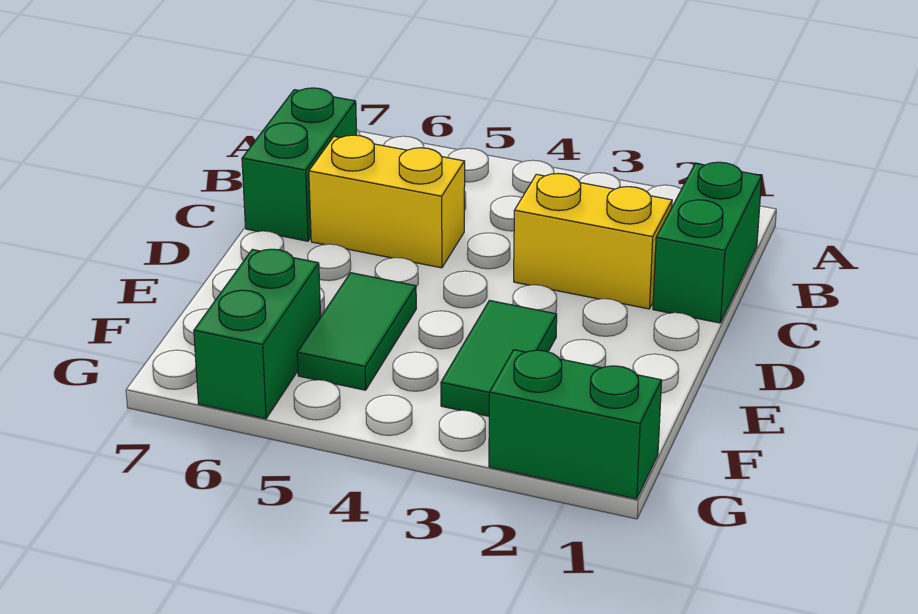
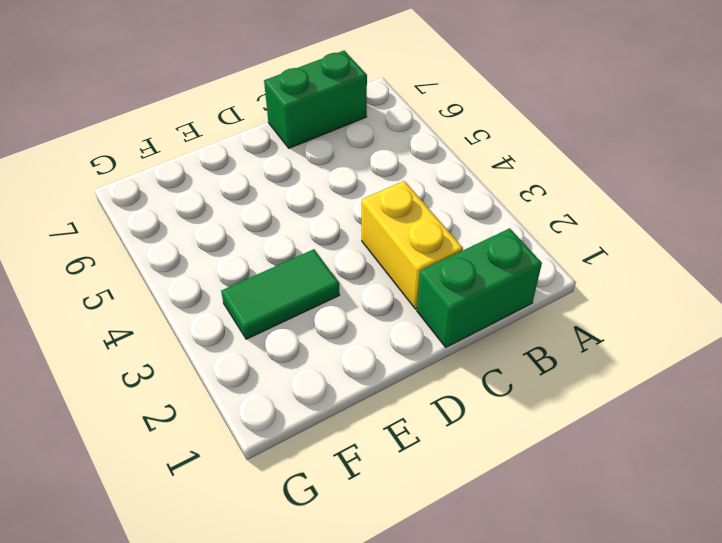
none -> yellow 1x2 brick [309,135,465,268]
none -> green 1x2 tile [297,273,416,390]

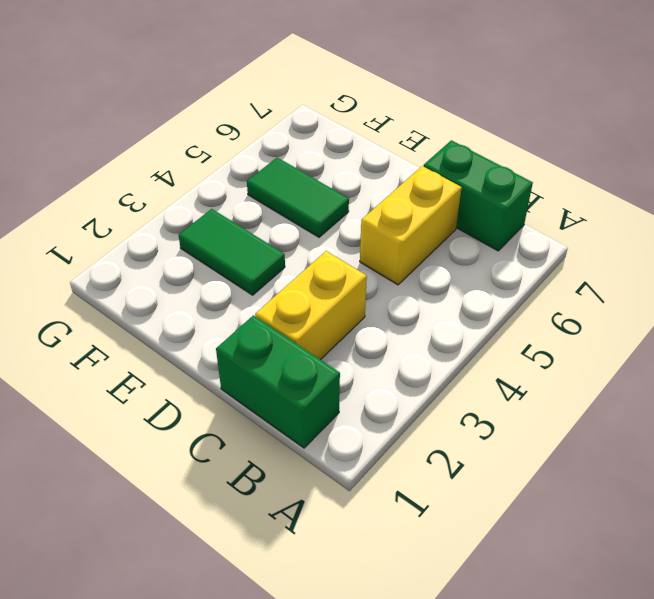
none -> green 1x2 brick [194,249,321,419]
none -> green 1x2 brick [489,350,662,499]

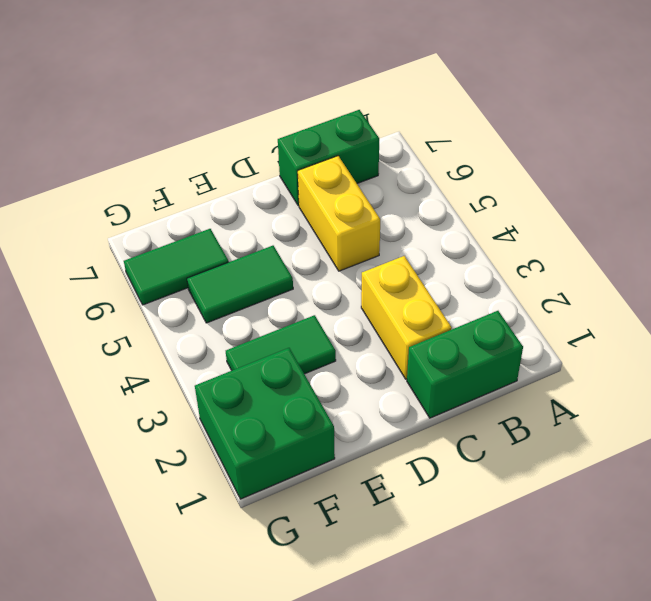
green 2x2 brick [195,348,335,499] -> green 1x2 brick [489,350,662,499]
green 1x2 tile [124,229,229,305] -> green 1x2 brick [194,249,321,419]

